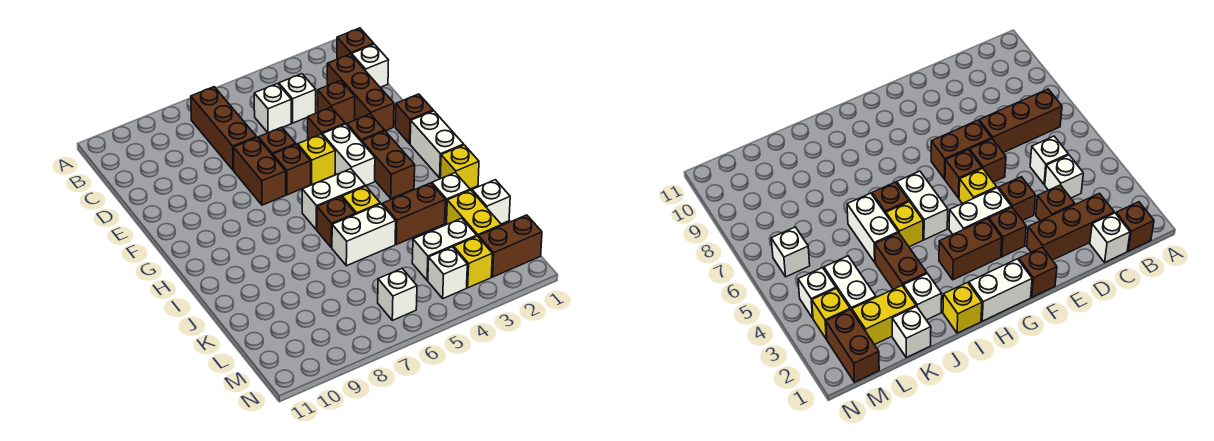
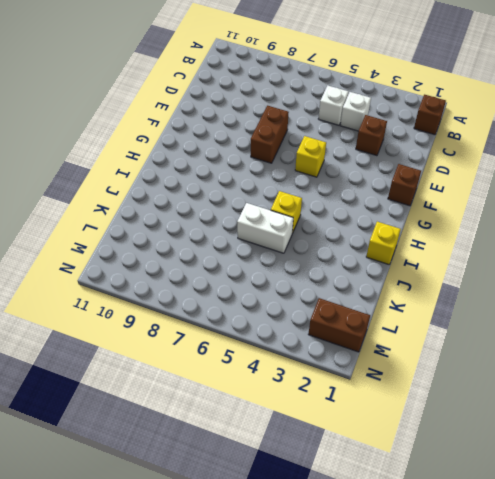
none -> brown 1x3 brick [191,87,256,170]
none -> white 1x1 brick [352,44,388,87]
none -> brown 1x3 brick [327,54,394,131]
none -> brown 1x1 brick [308,107,345,139]

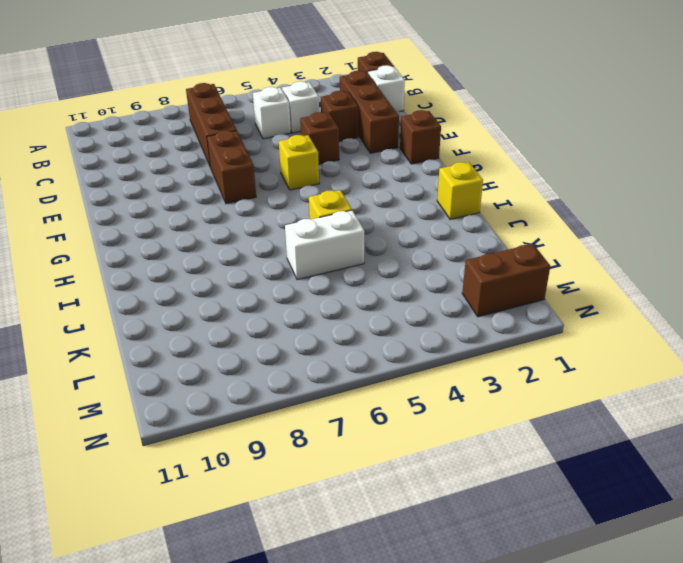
none -> brown 1x1 brick [258,127,296,155]
none -> brown 1x1 brick [347,114,385,142]
none -> white 1x2 brick [322,124,375,186]
none -> brown 1x1 brick [273,144,311,195]

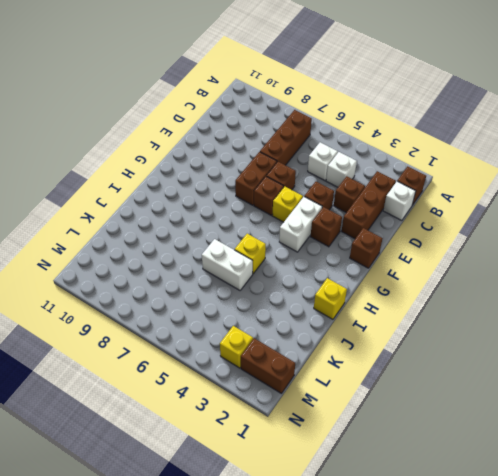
none -> white 1x2 brick [410,111,464,178]
none -> brown 1x2 brick [362,131,415,199]
none -> white 1x2 brick [302,169,365,230]
none -> brown 1x1 brick [317,197,355,248]

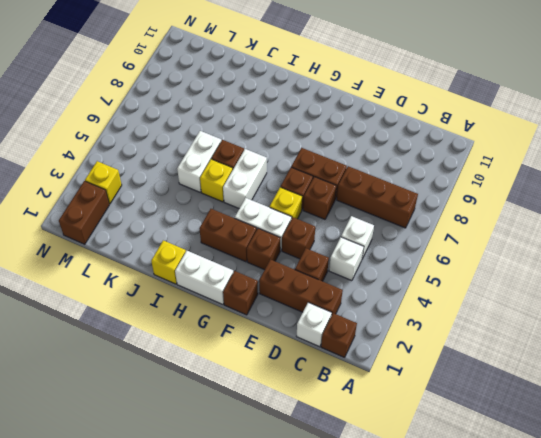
none -> white 1x1 brick [432,173,470,223]
none -> brown 1x2 brick [382,183,445,244]
none -> white 1x1 brick [472,180,510,224]
none -> yellow 1x2 brick [447,190,501,237]

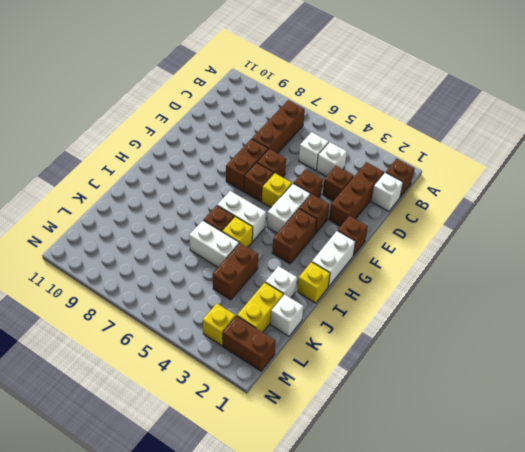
brown 1x2 brick [213,243,258,300] -> brown 1x2 brick turned to [382,183,445,244]
none -> white 1x2 brick [412,218,477,280]
none -> white 1x1 brick [428,247,467,298]
none -> white 1x1 brick [378,269,417,320]

